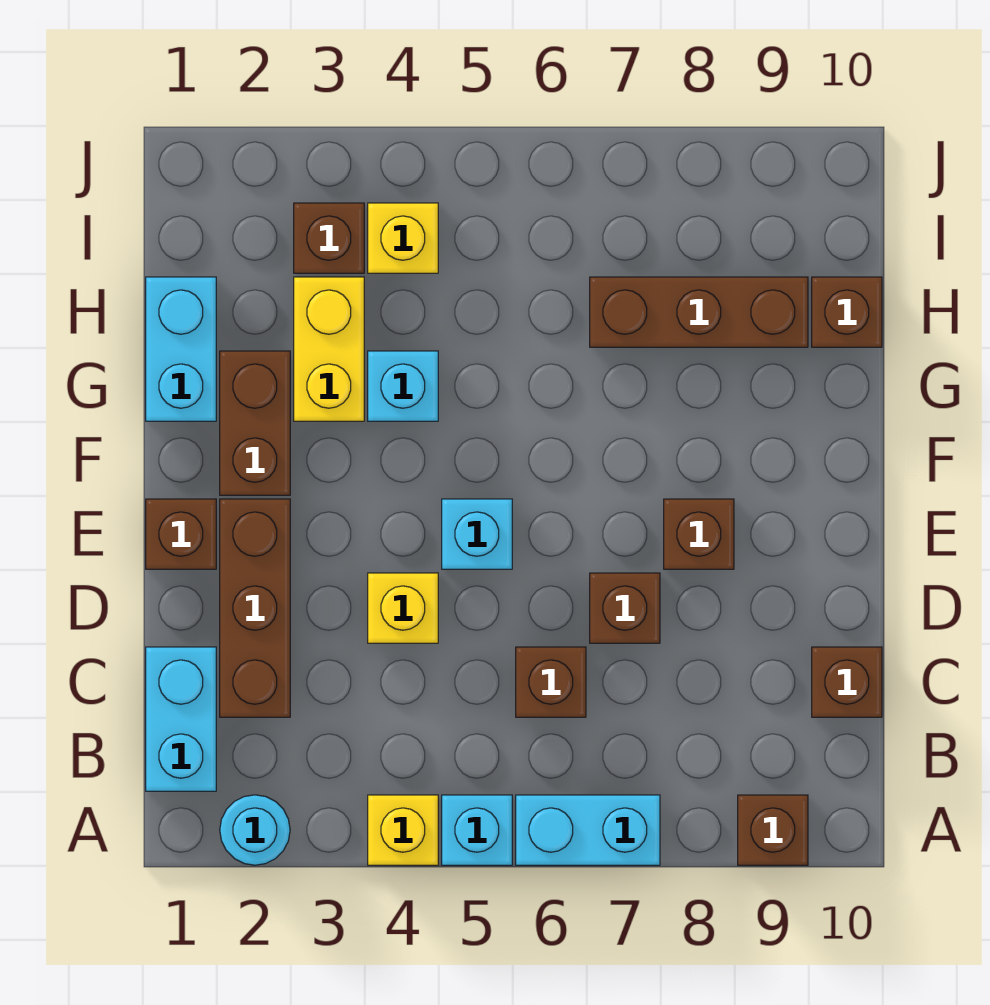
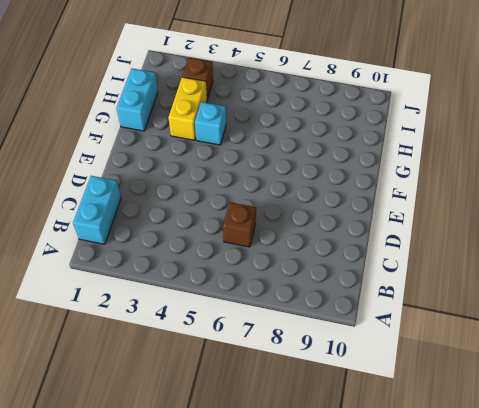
none -> cyan 1x1 round brick [220,795,290,865]
none -> yellow 1x1 brick [368,795,438,865]
none -> cyan 1x1 brick [442,795,512,865]

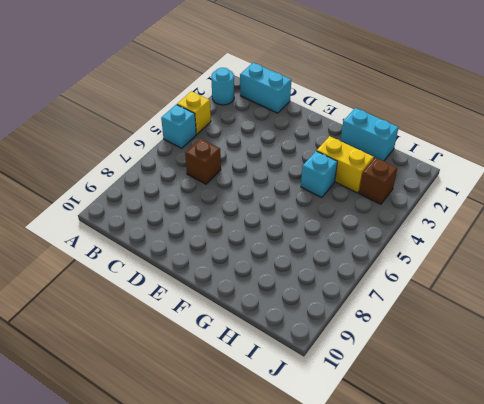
none -> cyan 1x2 brick [516,795,660,865]
none -> brown 1x1 brick [738,795,808,865]
none -> brown 1x3 brick [220,499,290,717]

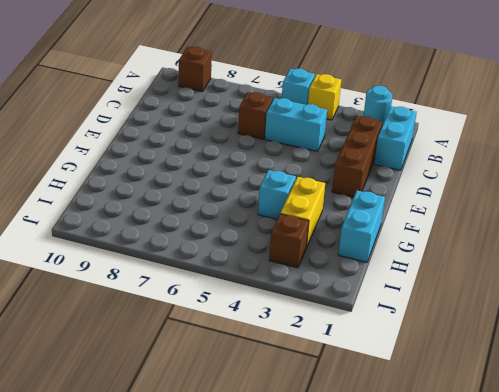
cyan 1x2 brick [265,98,327,152] -> cyan 1x2 brick moved to [516,795,660,865]
none -> brown 1x1 brick [812,647,882,717]
none -> yellow 1x1 brick [368,573,438,643]
none -> brown 1x1 brick [590,573,660,643]

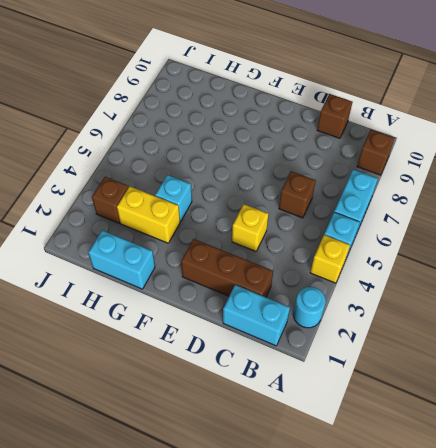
none -> brown 1x1 brick [590,573,660,643]
none -> brown 1x1 brick [146,499,216,569]
none -> cyan 1x1 brick [442,499,512,569]

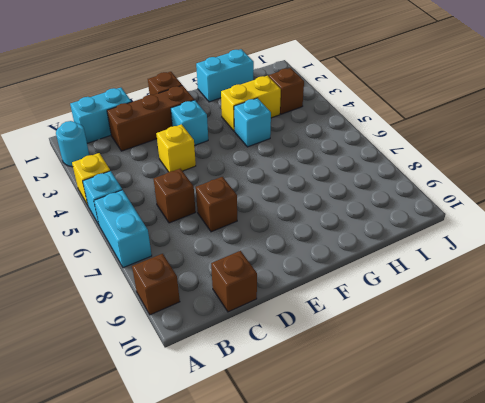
cyan 1x1 brick [171,100,208,146] -> cyan 1x1 brick moved to [442,499,512,569]
none -> brown 1x1 brick [664,499,734,569]
none -> brown 1x2 brick [220,351,290,495]
none -> brown 1x3 brick [590,277,808,347]

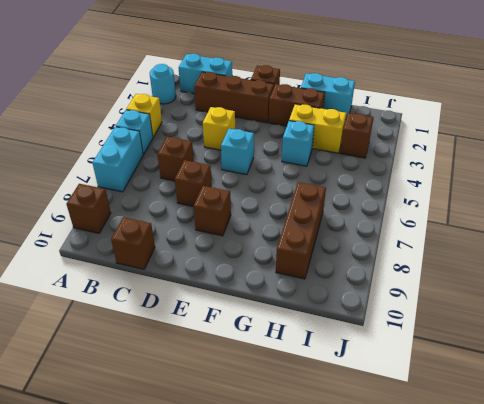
none -> brown 1x1 brick [812,277,882,347]
none -> yellow 1x1 brick [368,203,438,273]

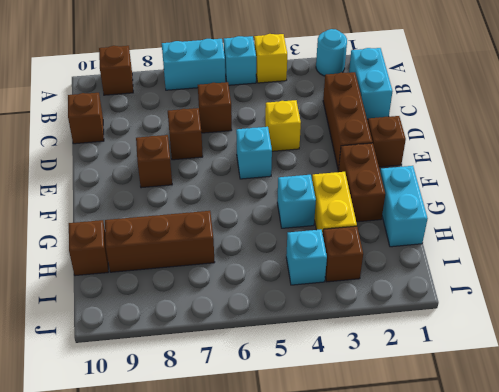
cyan 1x1 brick [286,230,327,285] -> yellow 1x1 brick [368,203,438,273]

